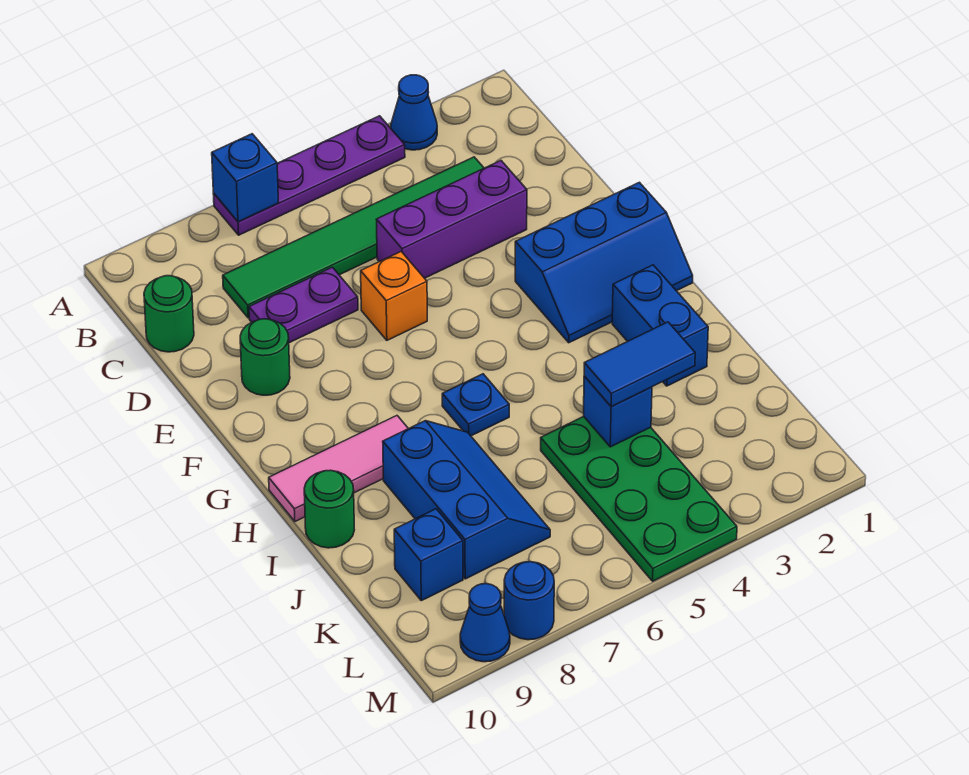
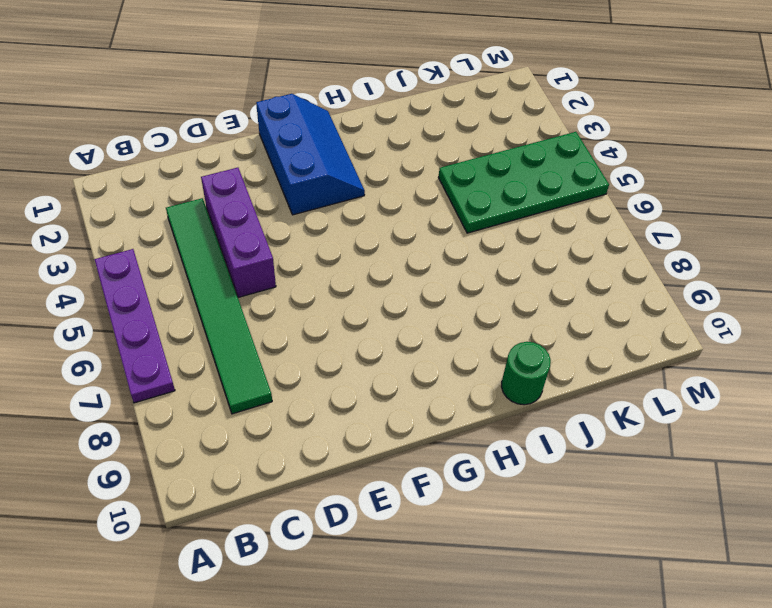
none -> blue 1x1 cone [391,75,437,150]
none -> green 1x1 round brick [144,276,194,352]
none -> purple 1x2 plate [249,267,358,343]

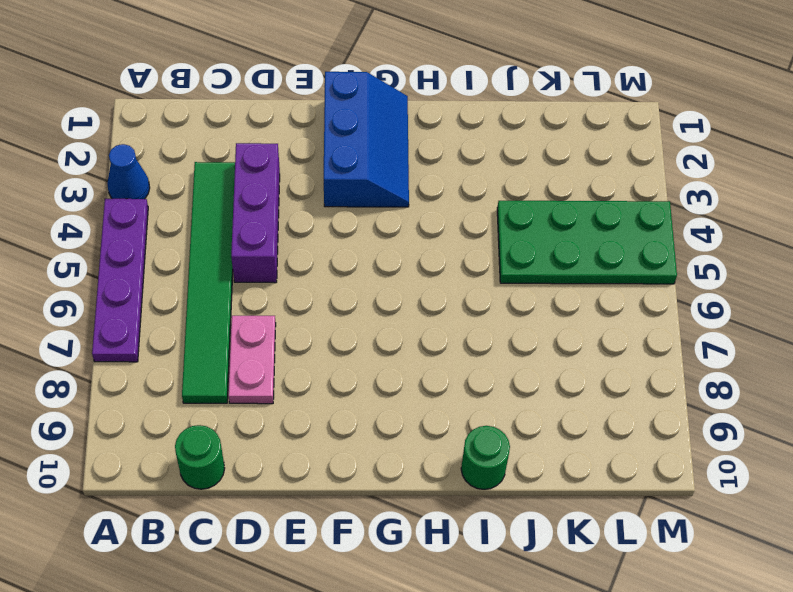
pink 1x2 plate [228,316,276,404] -> purple 1x2 plate [249,267,358,343]
none -> orange 1x1 brick [361,252,427,340]
none -> green 1x1 round brick [240,319,290,395]
none -> blue 1x2 brick [612,265,708,386]

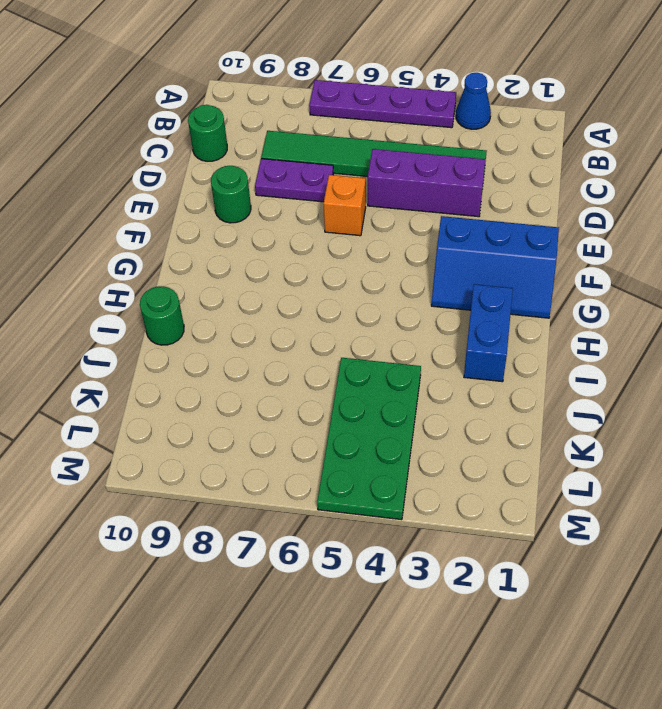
none -> blue 1x1 plate [442,374,509,436]
none -> pink 1x3 tile [269,416,408,521]
none -> blue 2x3 slope [383,421,550,579]

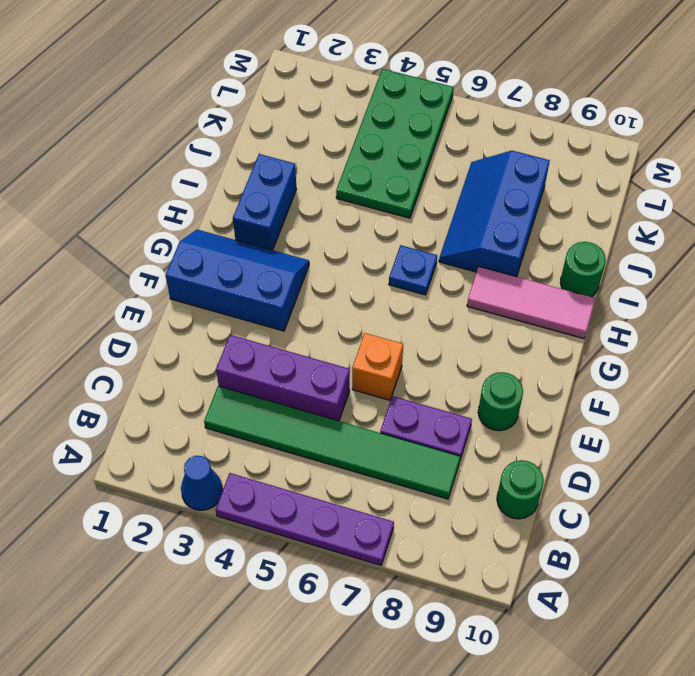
none -> blue 1x1 brick [394,509,463,601]
none -> blue 1x1 round brick [504,562,554,640]
none -> blue 1x1 cone [460,584,510,662]

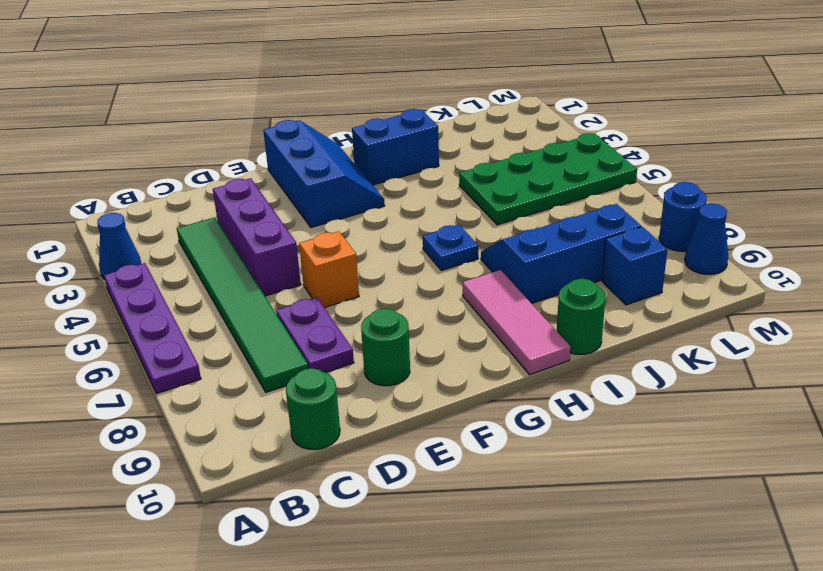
none -> blue 1x1 brick [212,134,279,222]
none -> blue 1x1 brick [584,376,652,447]
none -> blue 1x2 tile [584,322,695,407]

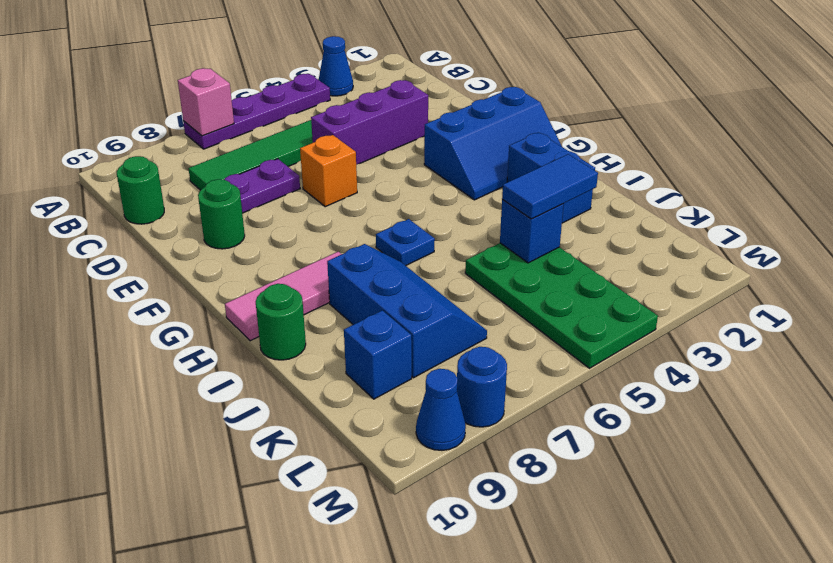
pink 1x1 brick [178,68,234,136] -> blue 1x1 brick [212,134,279,222]

